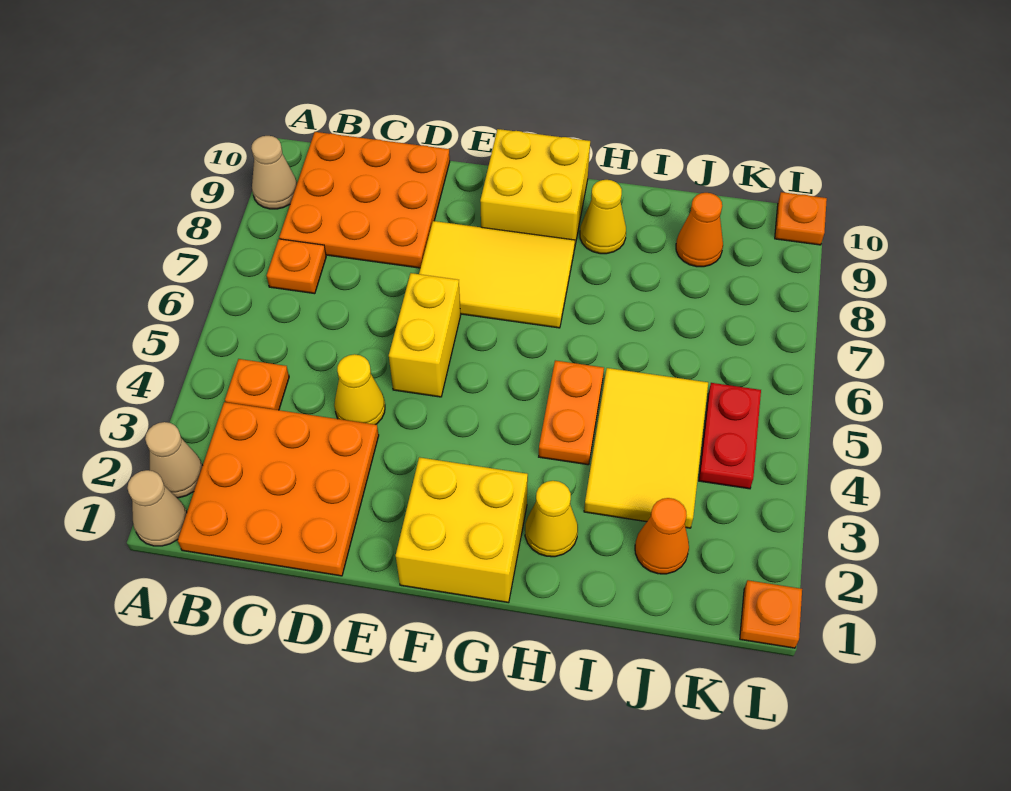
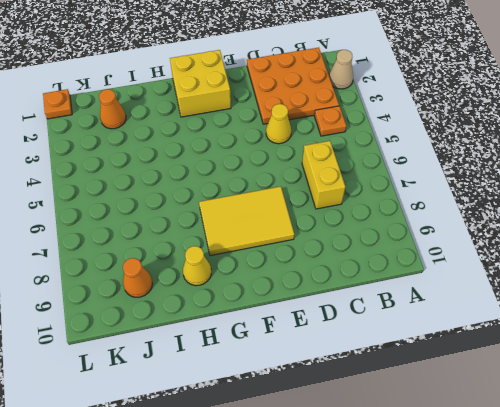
yellow 1x2 brick [302,141,345,209] -> yellow 1x2 brick moved to [389,273,460,397]
none -> tan 1x1 cone [127,470,187,546]
none -> tan 1x1 cone [251,136,297,209]
none -> orange 1x1 plate [267,239,326,294]

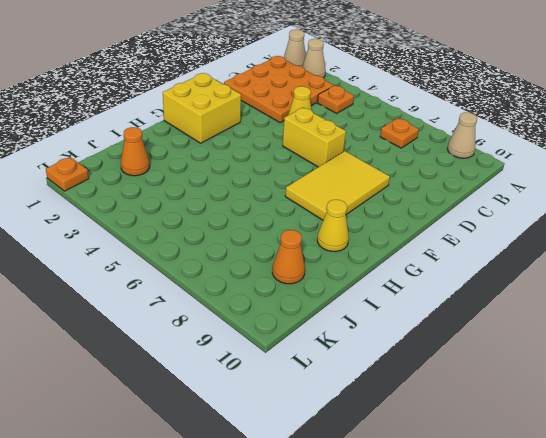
none -> orange 3x3 plate [279,132,450,268]
none -> yellow 2x2 brick [480,129,590,249]
none -> yellow 1x1 cone [525,481,578,557]

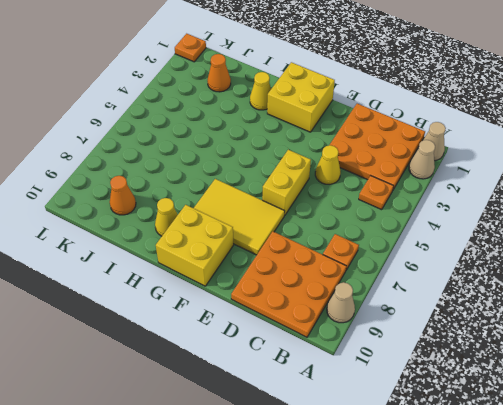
none -> orange 1x2 plate [539,361,604,465]
none -> yellow 2x3 tile [584,368,708,528]
none -> red 1x2 plate [699,383,761,489]

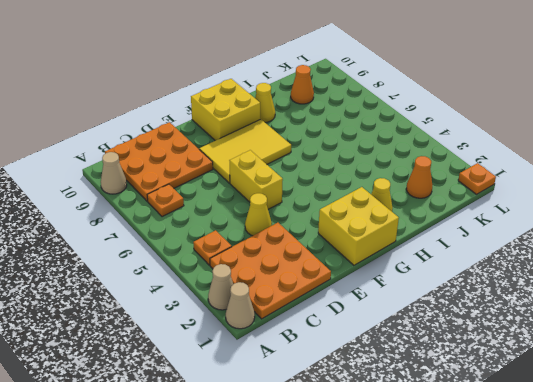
none -> orange 1x2 plate [539,361,604,465]
none -> yellow 2x3 tile [584,368,708,528]
none -> red 1x2 plate [699,383,761,489]

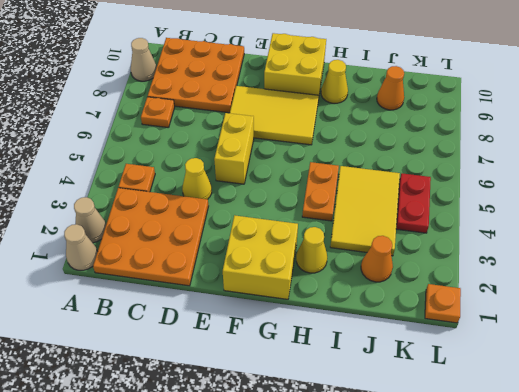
none -> orange 1x1 plate [775,192,827,245]

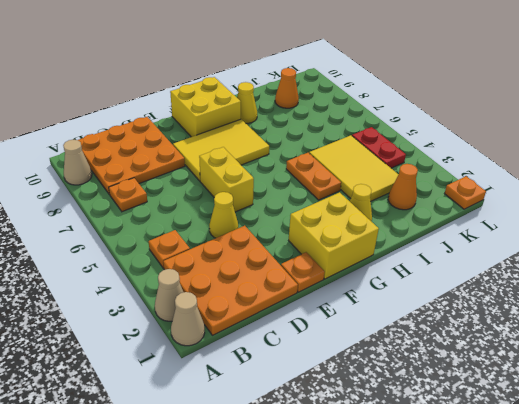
orange 1x1 plate [281,252,325,292] -> orange 1x1 plate moved to [775,192,827,245]

